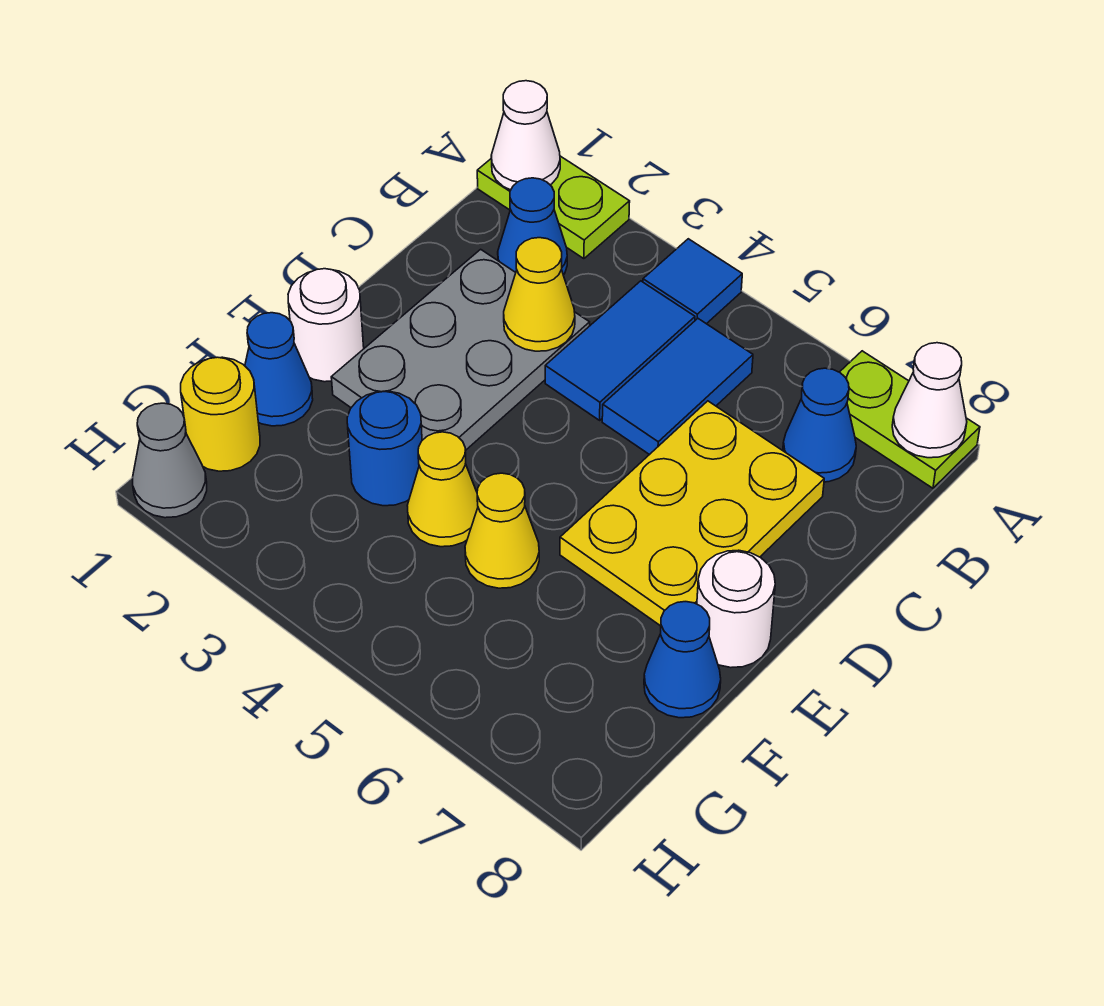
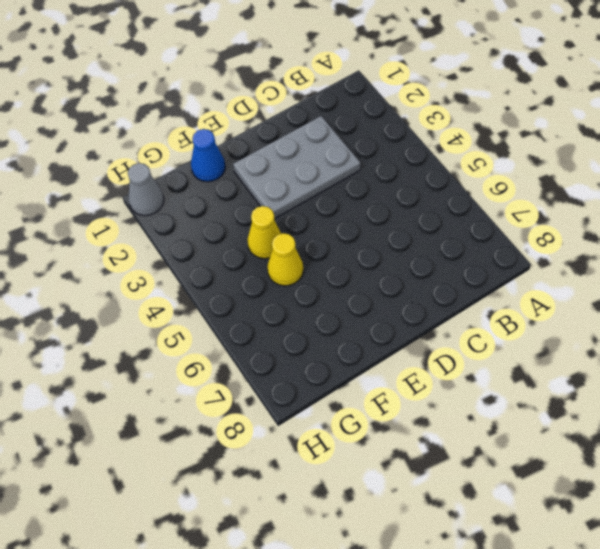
none -> lime 1x2 plate [477,156,630,259]
none -> blue 1x1 tile [643,239,742,324]
none -> lime 1x2 plate [840,351,980,488]

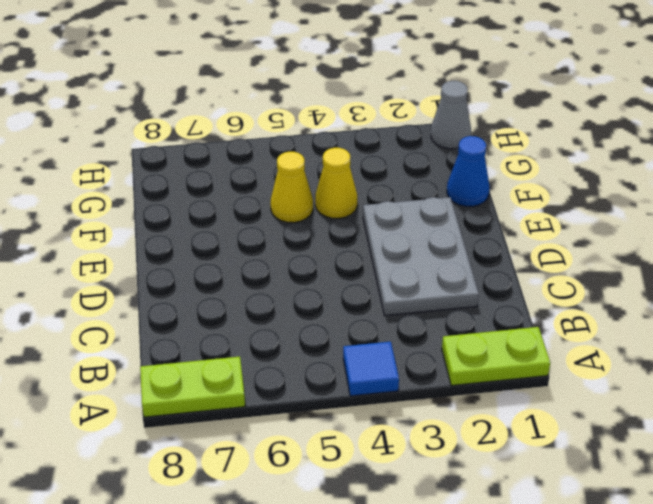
none -> blue 1x1 cone [498,178,567,275]
none -> blue 1x2 tile [545,281,695,420]
none -> blue 1x2 tile [602,319,753,455]

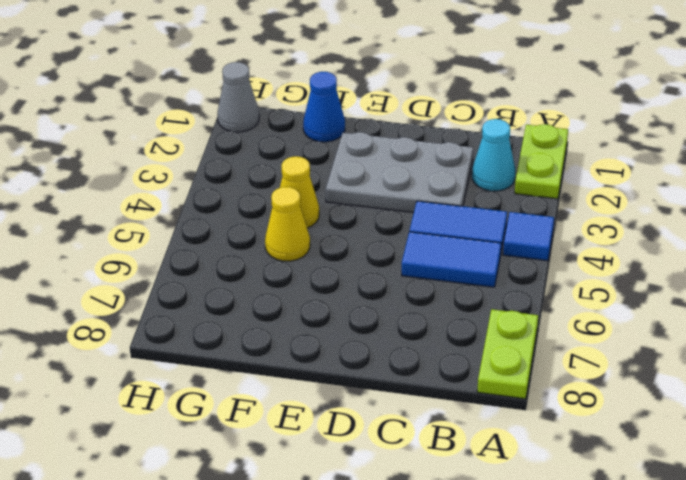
cyan 1x1 cone [472,119,515,191] -> blue 1x1 cone [498,178,567,275]
none -> blue 1x1 cone [783,368,856,482]
none -> yellow 2x3 plate [560,401,824,626]
none -> white 1x1 round brick [288,269,364,382]

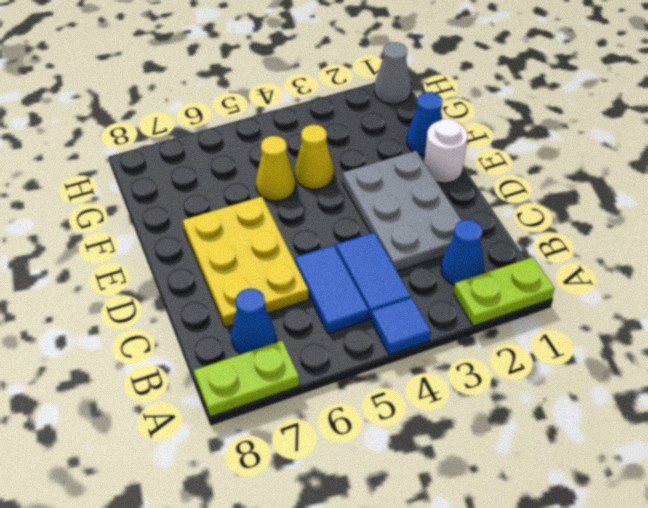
none -> white 1x1 round brick [697,550,775,668]
none -> blue 1x1 round brick [347,391,422,506]
none -> blue 1x1 cone [644,602,721,718]

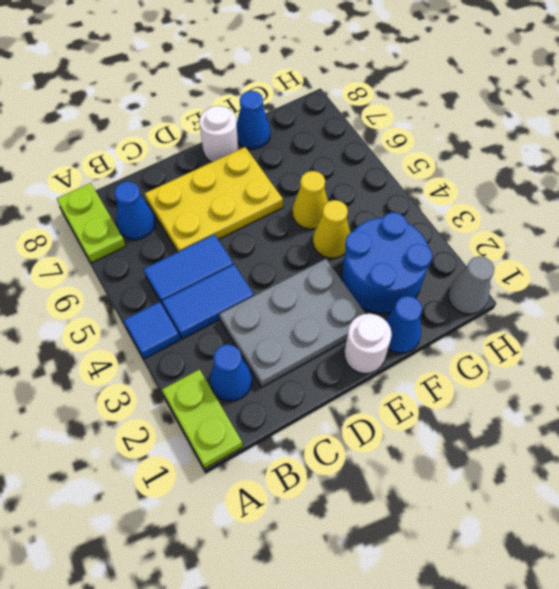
blue 2x2 round brick [342,212,432,313] -> blue 1x1 round brick [347,391,422,506]
none -> yellow 1x1 round brick [181,357,260,471]
none -> white 1x1 cone [491,81,560,190]
none -> white 1x1 cone [892,343,967,458]

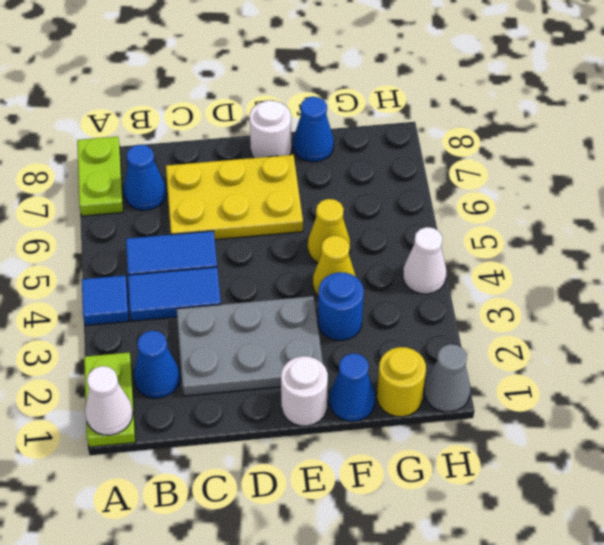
white 1x1 cone [403,227,446,294] -> white 1x1 cone moved to [892,343,967,458]
none -> yellow 1x1 cone [504,238,575,351]

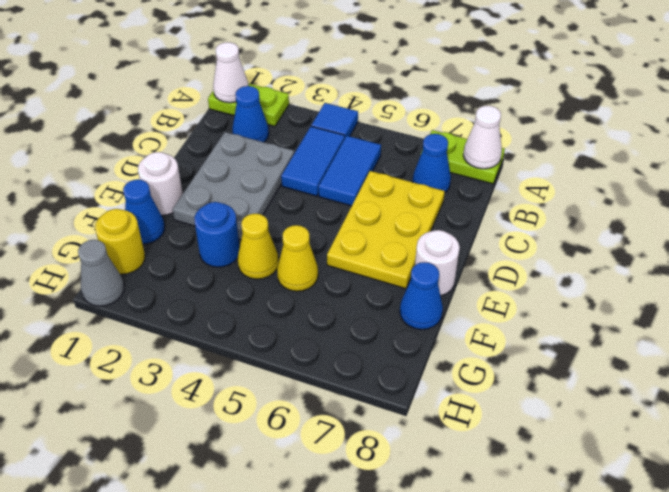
none -> yellow 1x1 cone [504,238,575,351]

